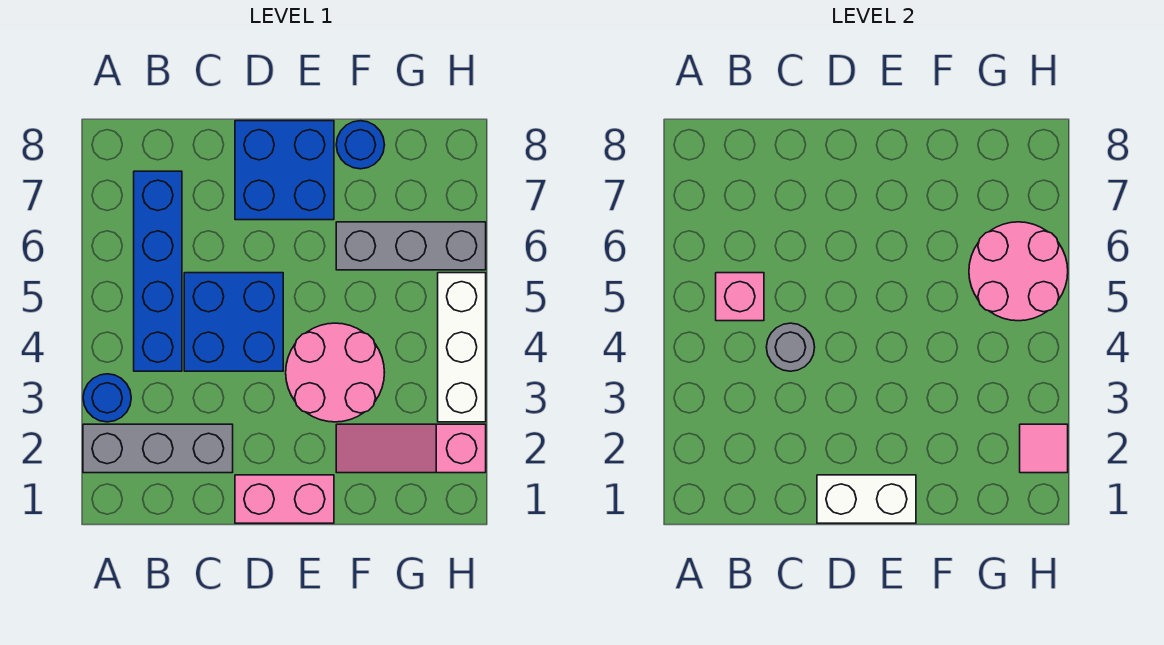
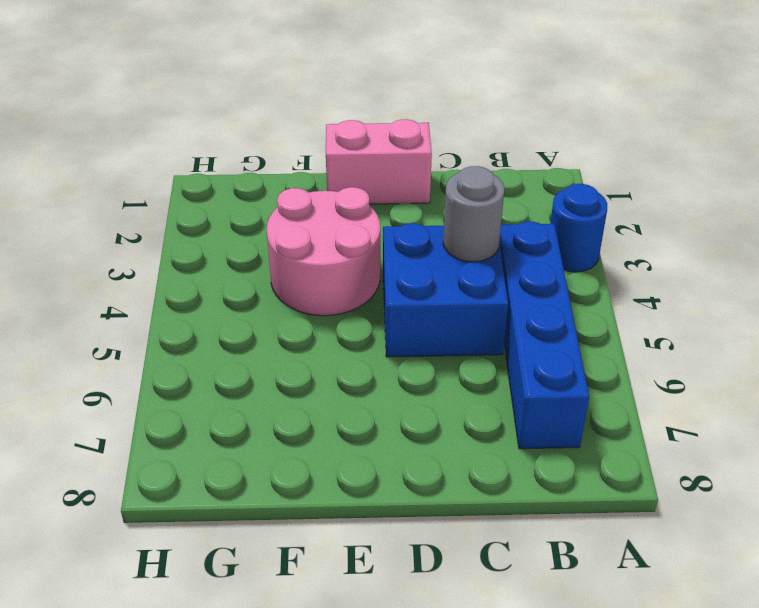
none -> grey 1x3 brick [83,424,233,473]
none -> blue 2x2 brick [235,121,334,220]
none -> pink 1x3 slope [336,424,486,473]

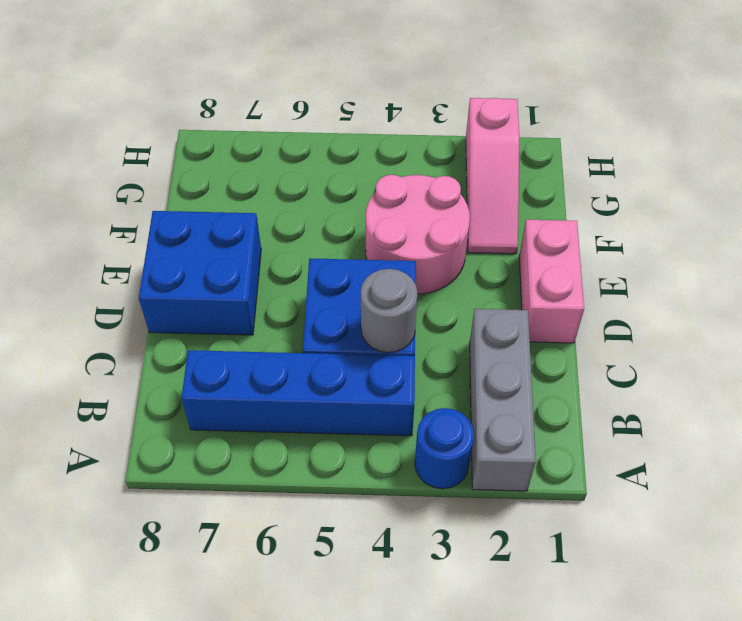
none -> grey 1x3 brick [336,222,486,270]
none -> blue 1x1 round brick [336,121,384,169]
none -> white 1x3 brick [438,273,486,422]

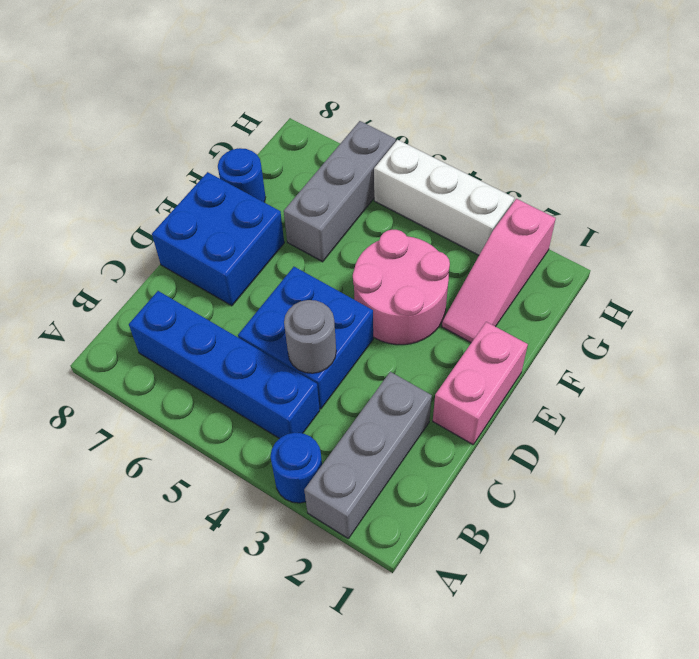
none -> pink 1x1 brick [716,273,764,321]
none -> white 1x2 brick [817,475,916,523]
none -> pink 2x2 round brick [969,222,1068,321]

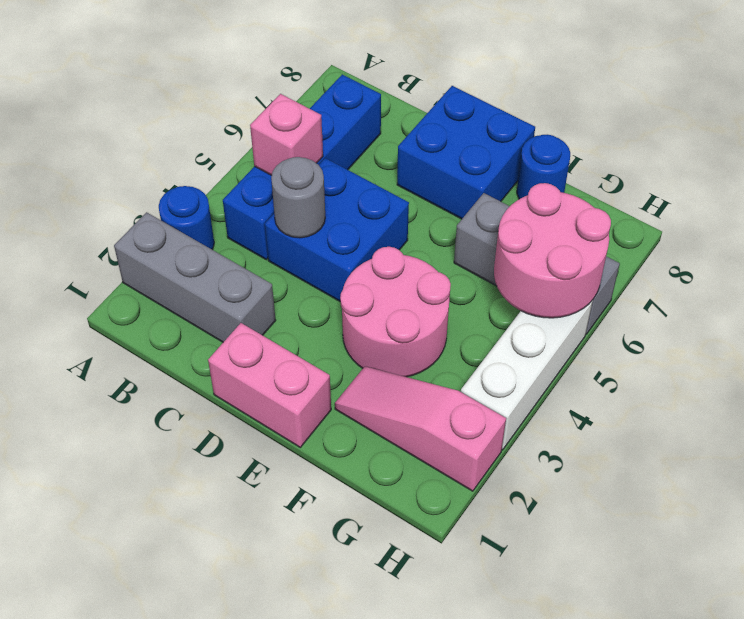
none -> white 1x2 brick [817,475,916,523]
none -> pink 1x1 tile [1020,424,1068,473]

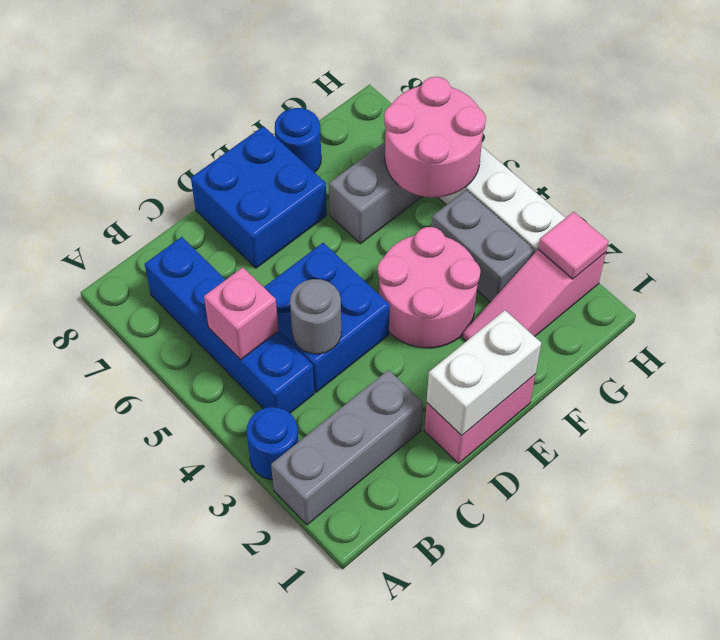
grey 1x2 brick [432,190,535,302] -> none

